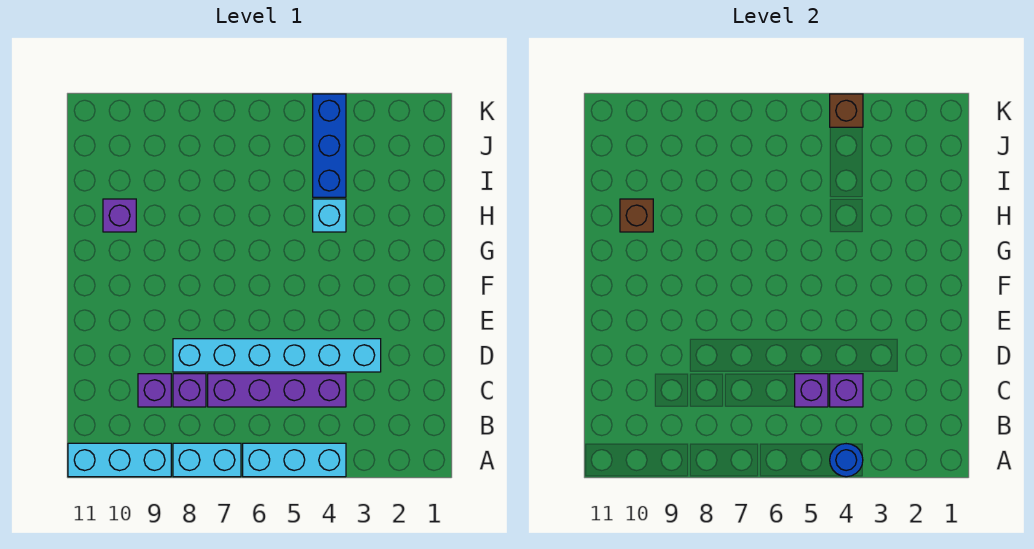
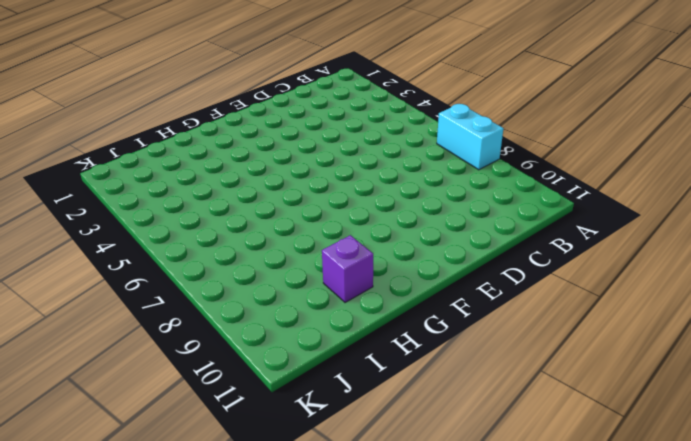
none -> cyan 1x3 brick [243,443,346,477]
none -> cyan 1x3 brick [68,443,171,477]
none -> purple 1x4 brick [208,374,346,407]

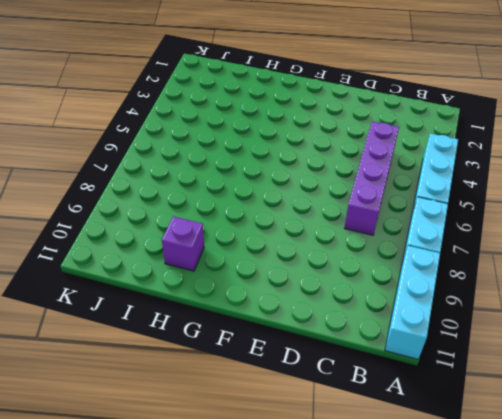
none -> purple 1x1 brick [173,374,206,407]
none -> purple 1x1 brick [138,374,171,407]
none -> cyan 1x6 brick [173,339,381,372]

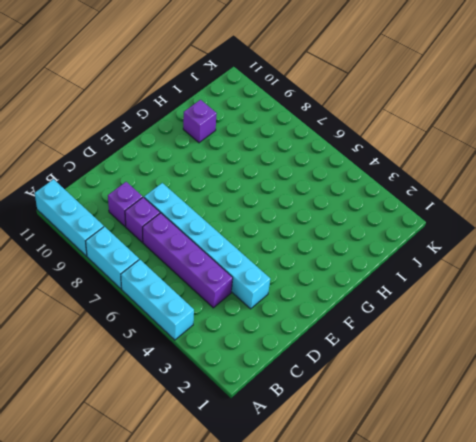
none -> cyan 1x1 brick [313,199,346,232]
none -> blue 1x3 brick [313,94,346,197]
none -> blue 1x1 round brick [830,444,863,477]

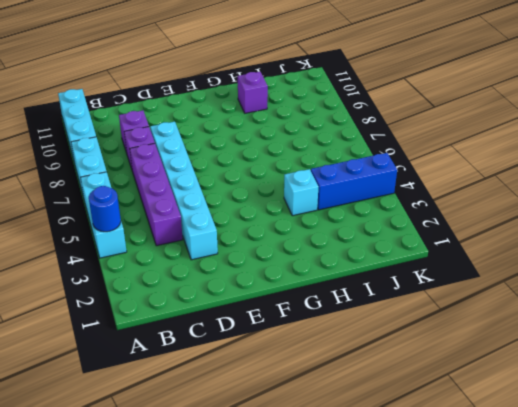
none -> purple 1x1 brick [830,374,863,407]
none -> purple 1x1 brick [795,374,828,407]
none -> brown 1x1 brick [620,199,653,232]

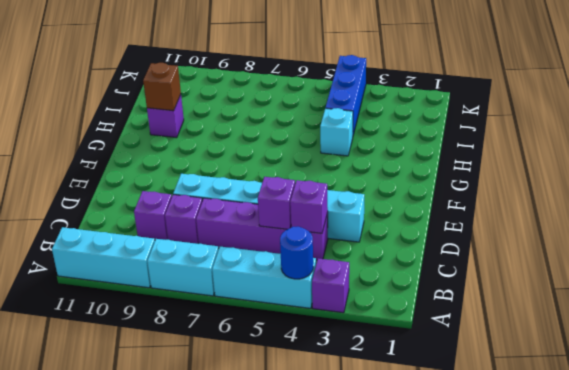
purple 1x1 brick [312,258,349,313] -> none
none -> brown 1x1 brick [830,94,863,127]

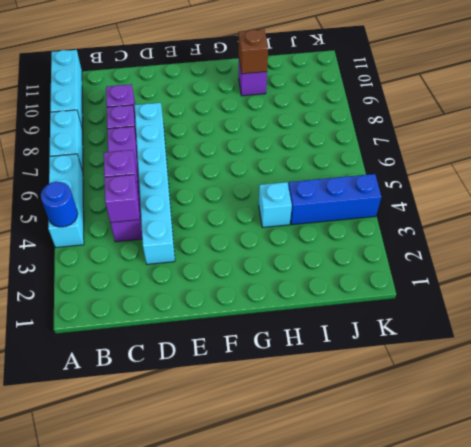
none -> brown 1x1 brick [830,94,863,127]

